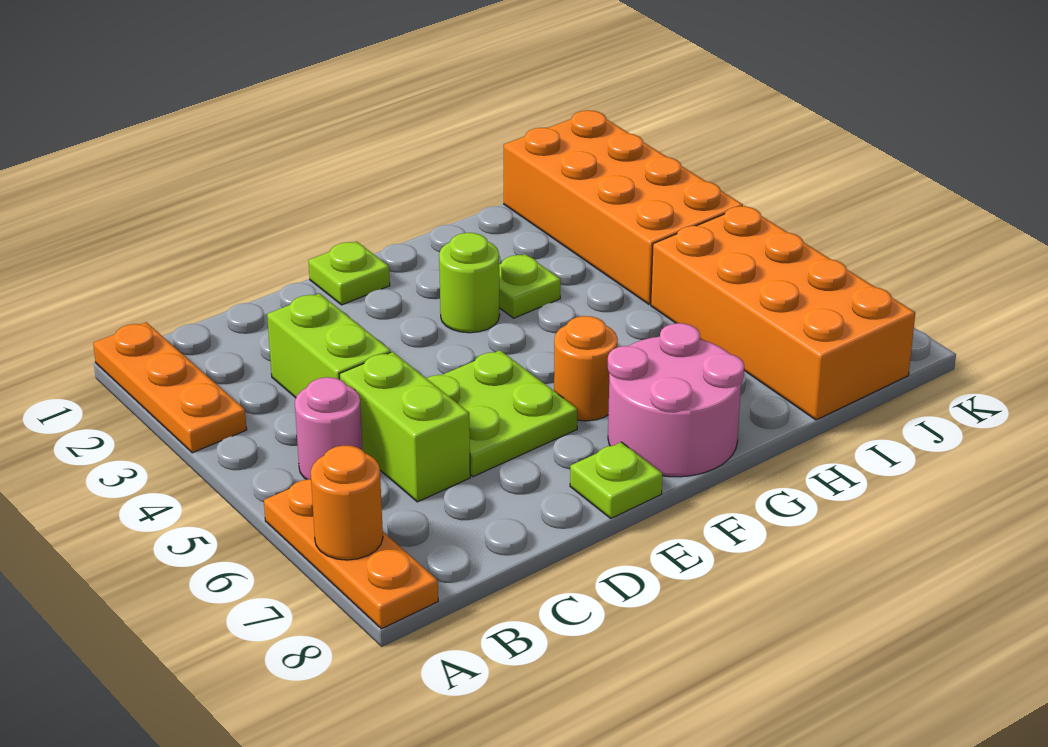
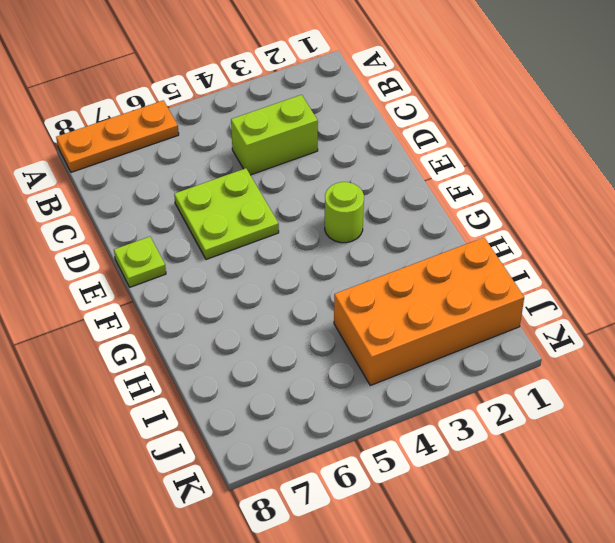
none -> orange 1x3 plate [93,322,247,453]
none -> pink 1x1 round brick [295,377,363,480]
none -> lime 1x2 brick [340,352,470,502]

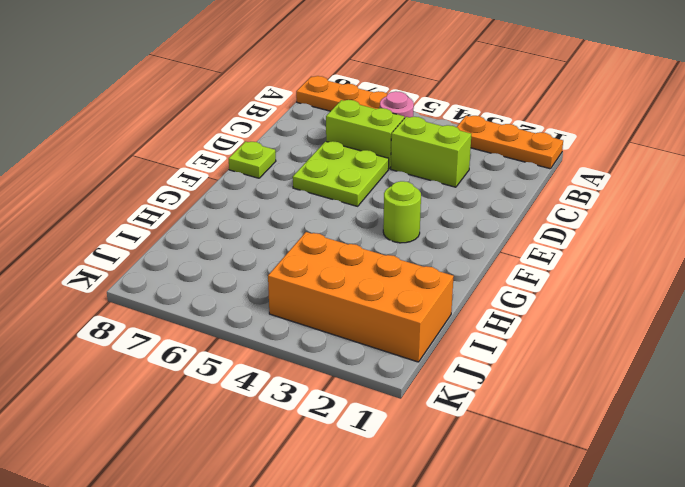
none -> lime 1x1 plate [309,242,390,305]
none -> orange 1x1 round brick [554,316,618,421]
none -> pink 2x2 round brick [608,323,744,477]

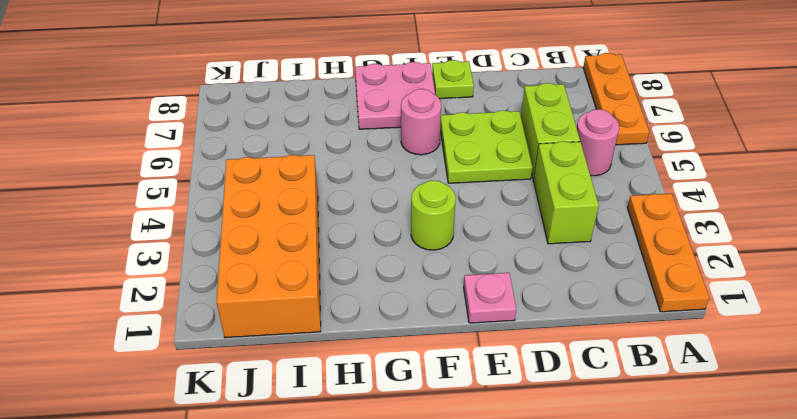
pink 1x1 plate [464,273,516,323] -> lime 1x1 plate [309,242,390,305]
pink 1x1 round brick [401,89,441,155] -> orange 1x1 round brick [554,316,618,421]
pink 2x2 plate [355,62,435,129] -> pink 2x2 round brick [608,323,744,477]
none -> lime 1x1 plate [499,254,561,318]
none -> orange 2x4 brick [651,206,915,420]
none -> orange 1x1 round brick [311,446,383,560]

